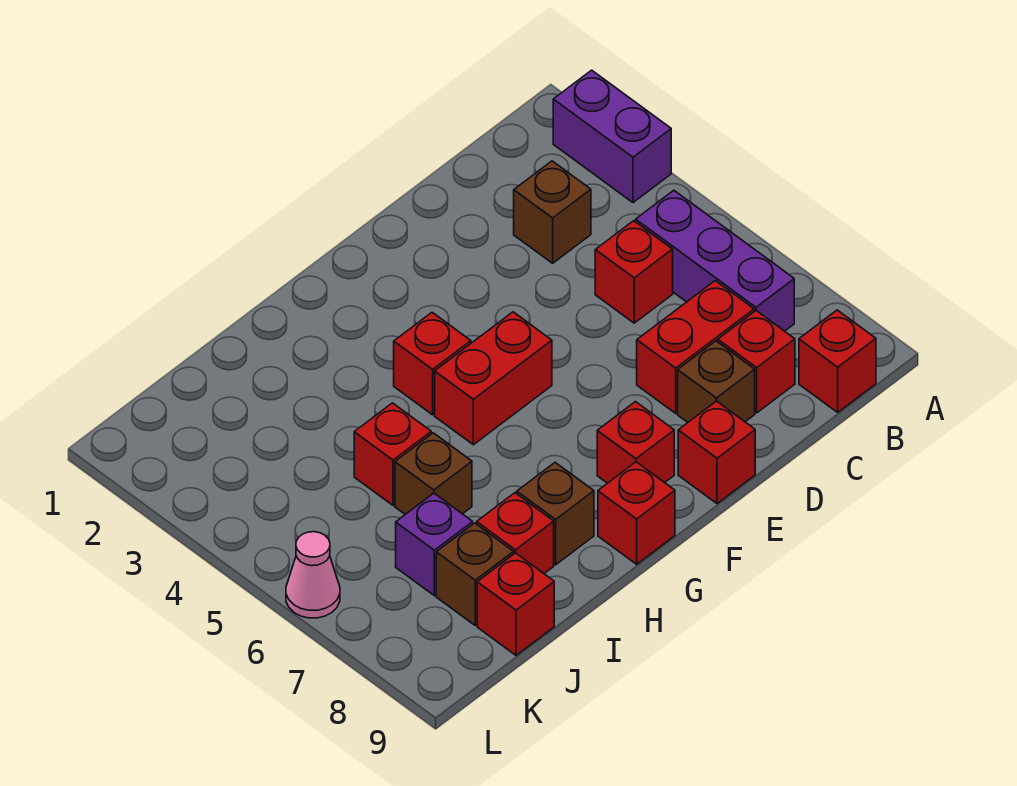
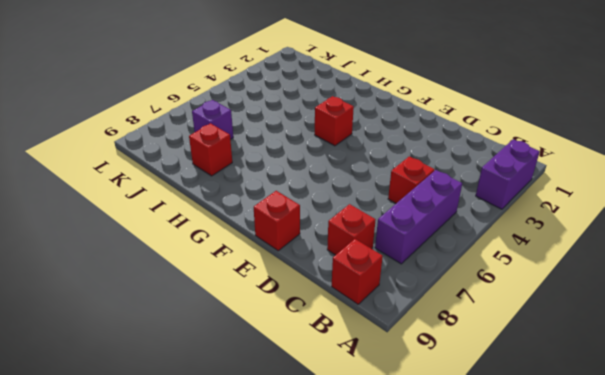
none -> brown 1x1 brick [514,161,591,263]
none -> red 1x2 brick [637,281,754,413]
none -> brown 1x1 brick [678,341,755,422]

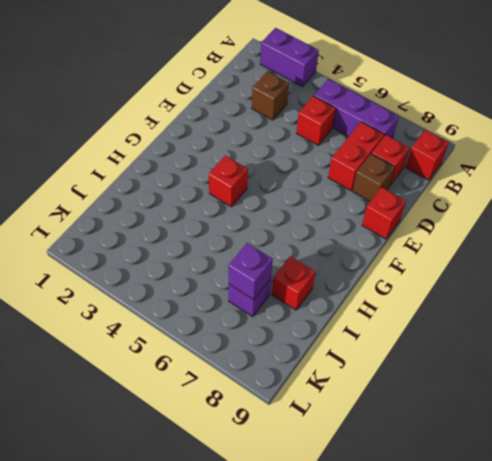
purple 1x1 brick [228,243,273,300] -> none
none -> red 1x2 brick [435,312,552,445]
none -> red 1x1 brick [597,402,674,483]
none -> red 1x1 brick [598,462,675,564]

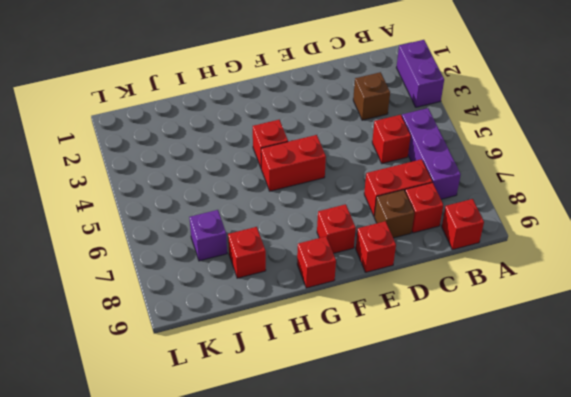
none -> brown 1x1 brick [517,462,594,565]
none -> red 1x1 brick [354,403,431,505]
none -> brown 1x1 brick [395,433,472,514]

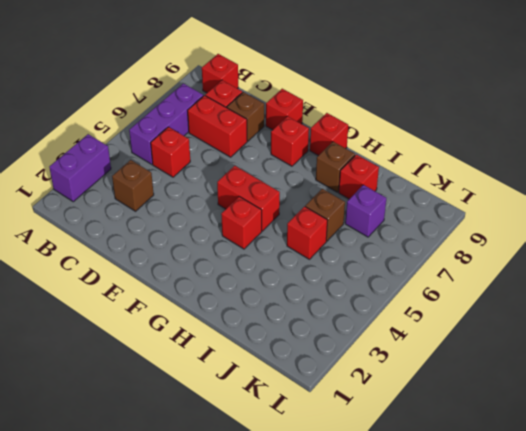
none -> brown 1x1 brick [436,523,514,625]
none -> red 1x1 brick [477,553,554,655]
none -> pink 1x1 cone [286,532,340,618]

